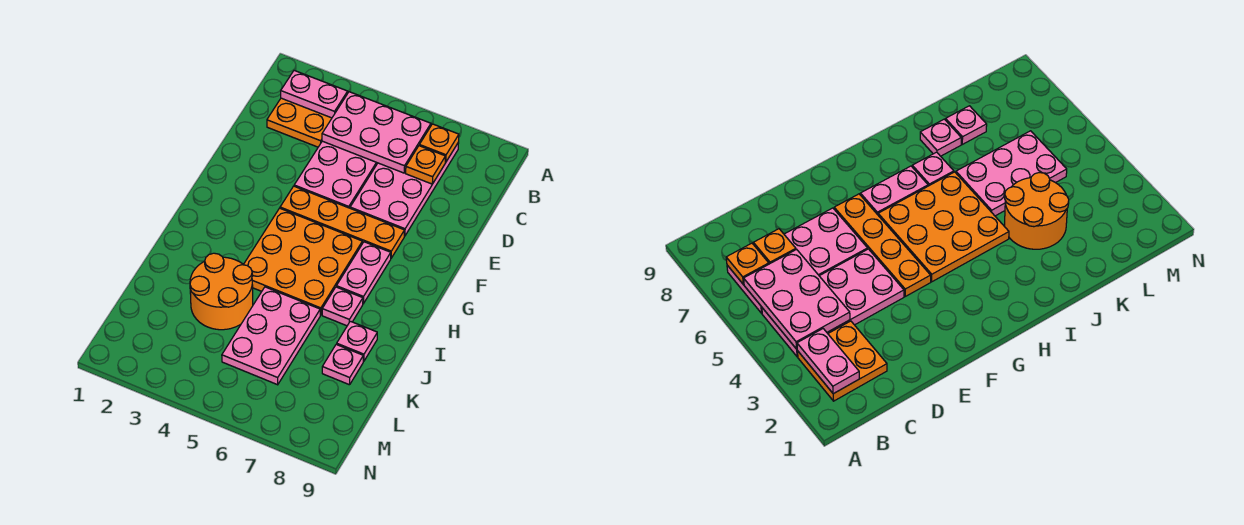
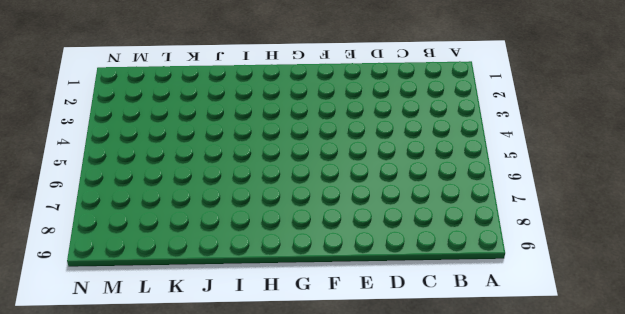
none -> orange 2x2 plate [267,98,332,147]
none -> pink 2x4 plate [294,141,377,208]
none -> pink 2x4 plate [350,142,459,236]

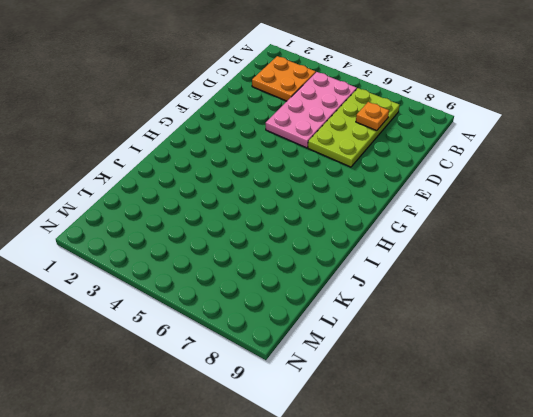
lime 2x4 plate [308,88,400,167] -> pink 2x4 plate [350,142,459,236]
none -> orange 1x4 plate [280,186,405,258]
none -> orange 3x3 plate [244,208,362,315]
none -> pink 1x2 plate [336,242,391,304]

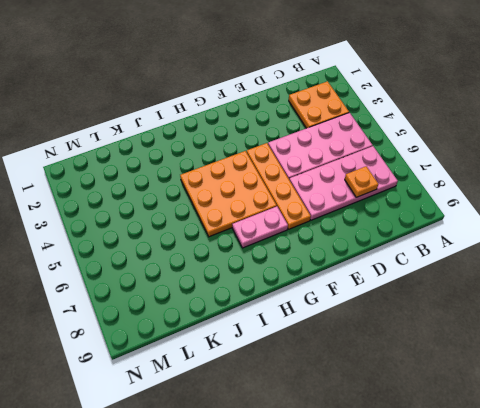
none -> pink 1x1 plate [322,287,363,326]
none -> orange 2x2 round brick [190,253,253,330]
none -> pink 2x3 plate [222,287,320,385]

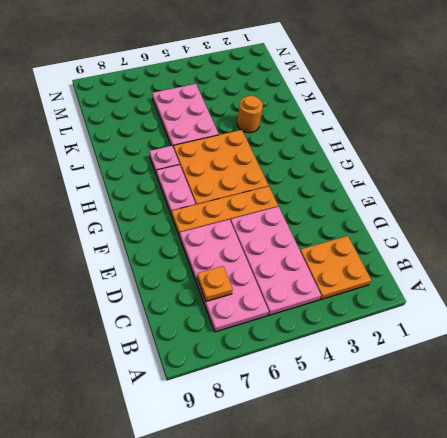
orange 1x1 round brick [237,96,263,133] -> orange 2x2 round brick [190,253,253,330]
none -> pink 1x1 plate [337,321,377,361]
none -> pink 1x1 plate [322,344,363,385]
none -> pink 1x2 plate [281,71,348,118]

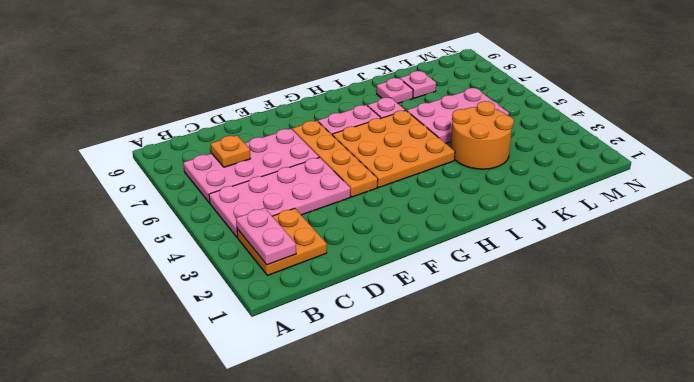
none -> pink 2x3 plate [322,92,431,173]
none -> orange 1x1 plate [419,124,459,162]

